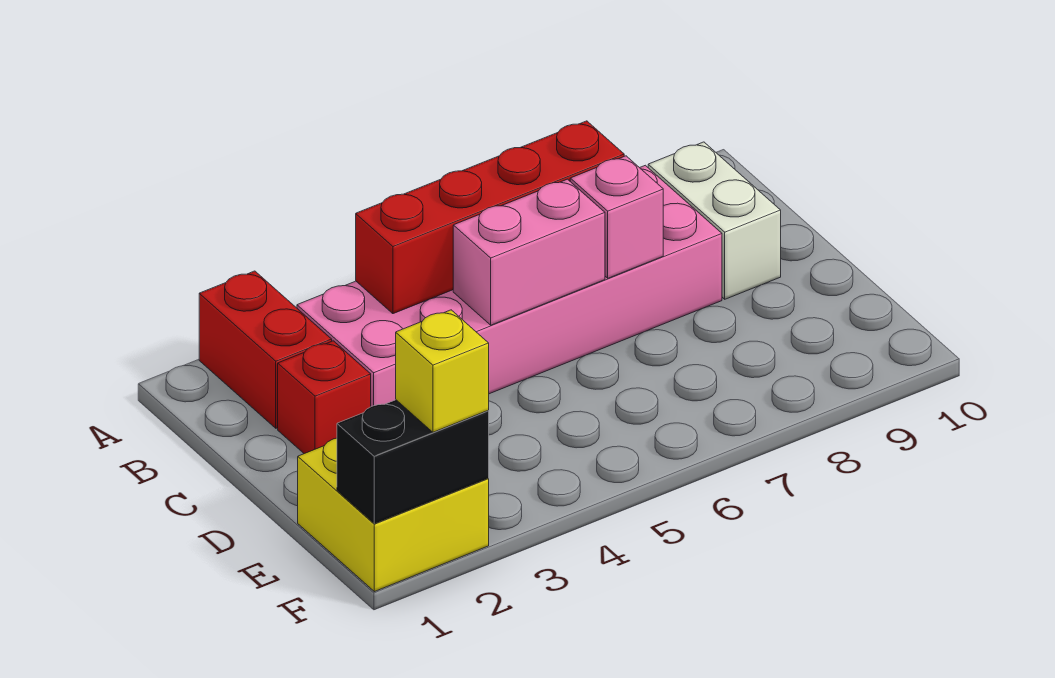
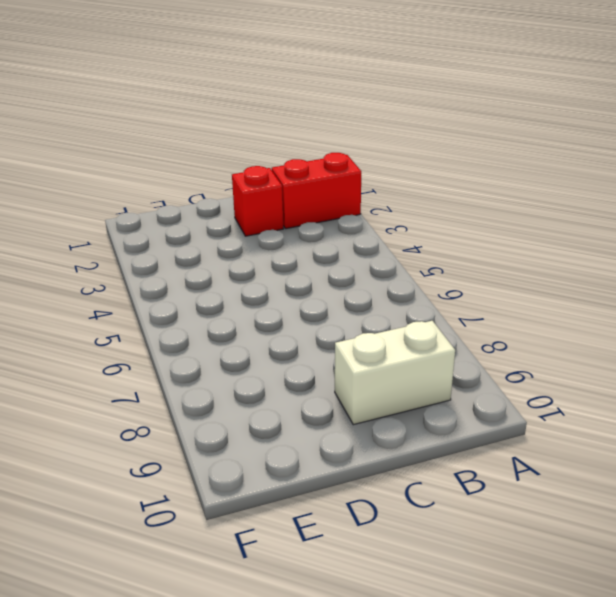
none -> pink 2x6 brick [297,165,722,407]
none -> yellow 2x2 brick [298,438,489,592]

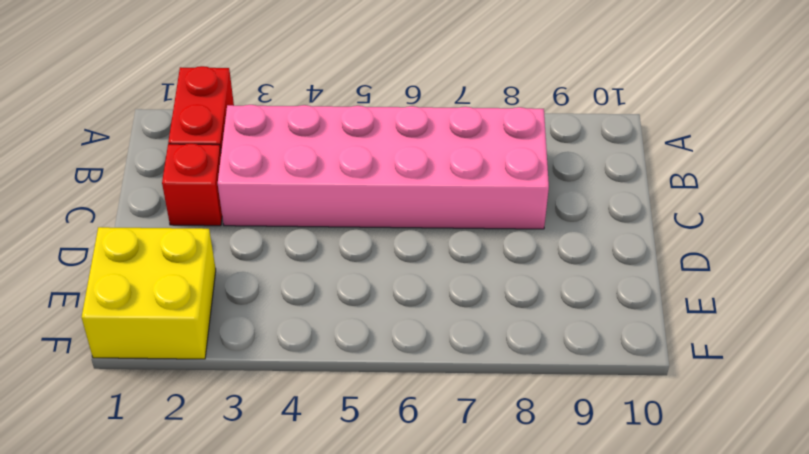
none -> white 1x2 brick [648,142,781,299]
none -> red 1x4 brick [356,121,624,314]

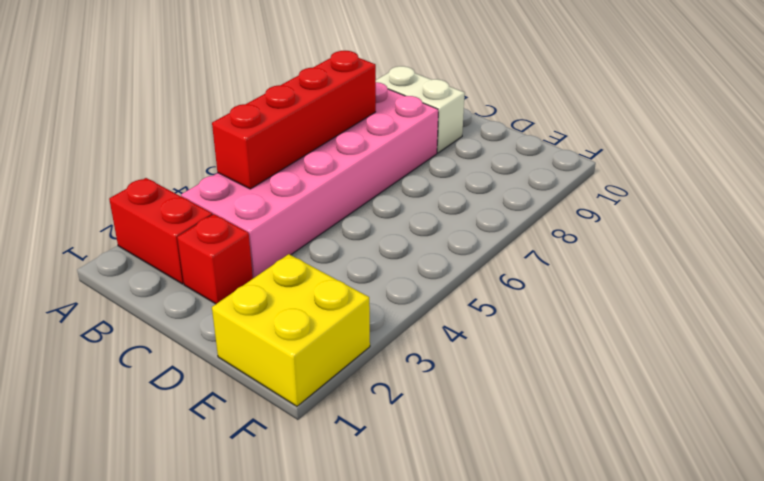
none -> pink 1x2 brick [453,179,605,325]
none -> pink 1x1 brick [570,156,663,278]

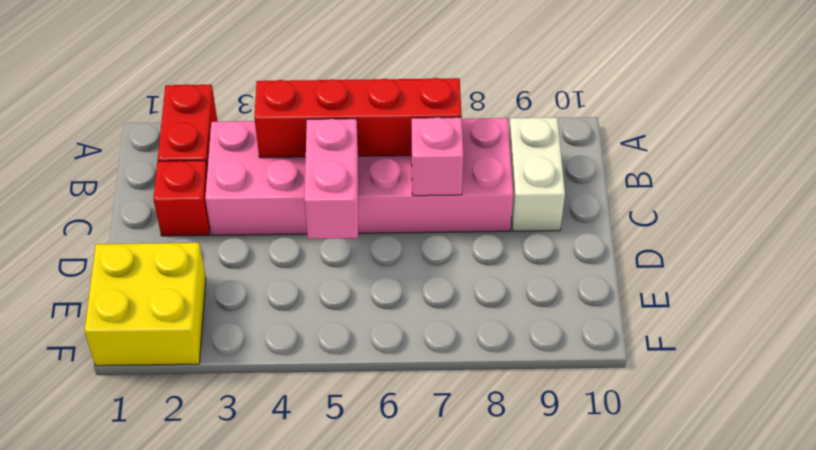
pink 1x2 brick [304,119,358,239] -> pink 1x2 brick turned to [453,179,605,325]
none -> black 1x2 brick [337,400,489,524]
none -> yellow 1x1 brick [396,310,489,432]

